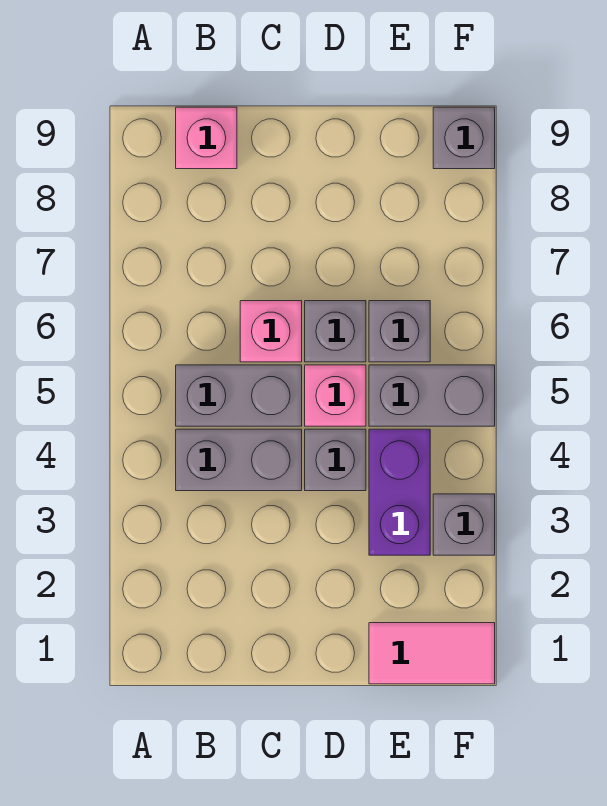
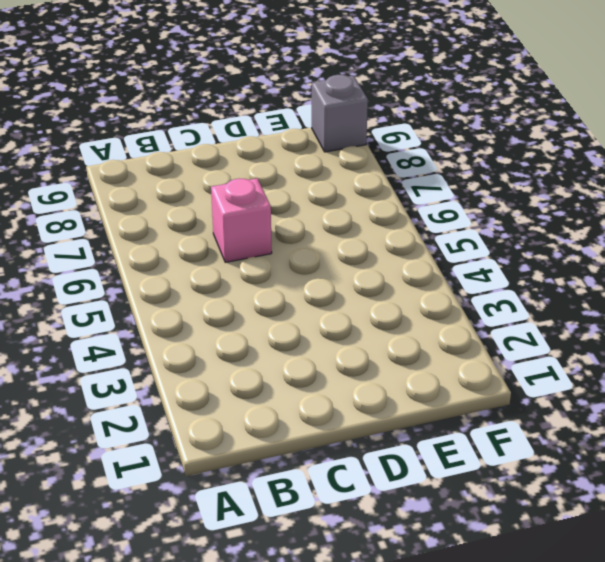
none -> grey 1x2 brick [176,429,302,491]
none -> grey 1x2 brick [176,365,302,426]
none -> pink 1x1 brick [176,107,237,169]

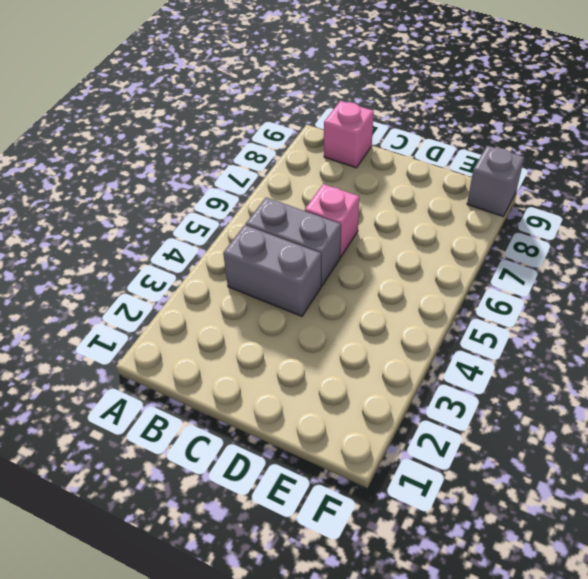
none -> grey 1x1 brick [305,429,366,491]
none -> pink 1x1 brick [305,365,366,426]
none -> grey 1x1 brick [305,301,366,362]

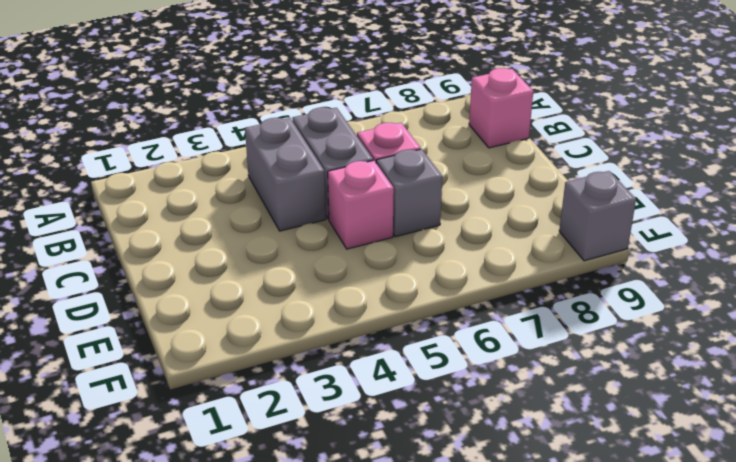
none -> grey 1x1 brick [305,429,366,491]
none -> pink 1x2 tile [369,623,495,684]
none -> purple 1x2 brick [369,429,430,555]

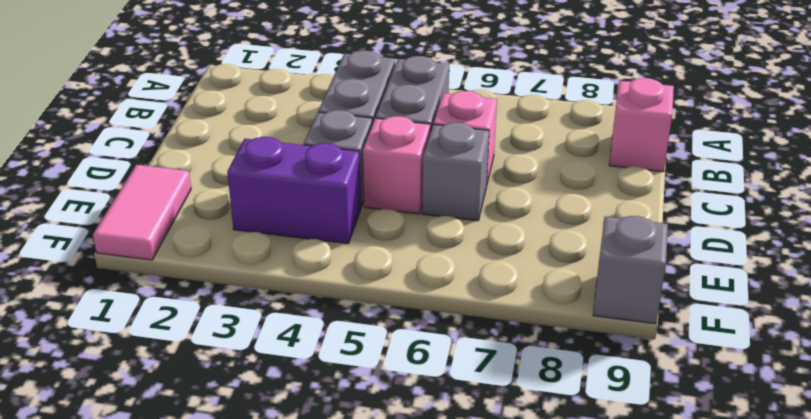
none -> grey 1x2 brick [369,365,495,426]
none -> grey 1x1 brick [369,301,430,362]
none -> grey 1x1 brick [433,494,495,555]

